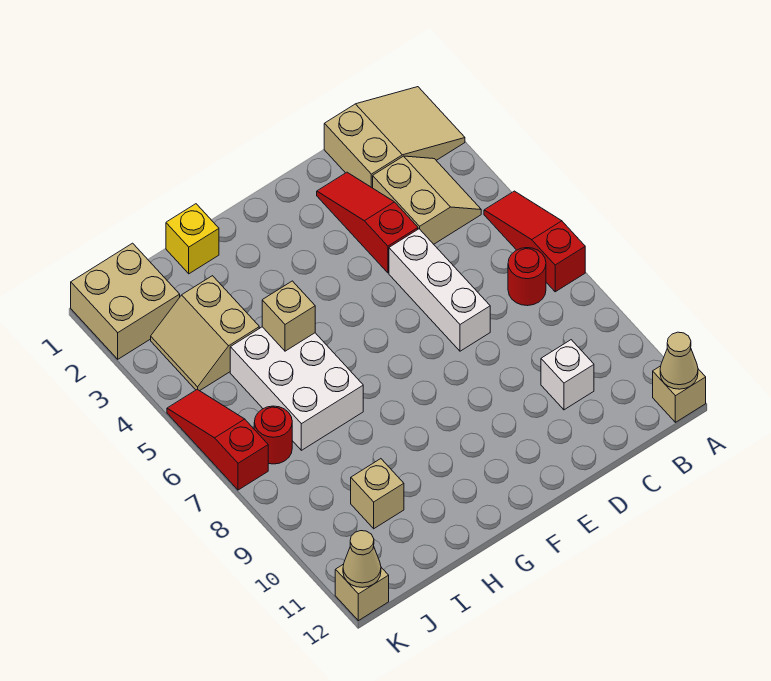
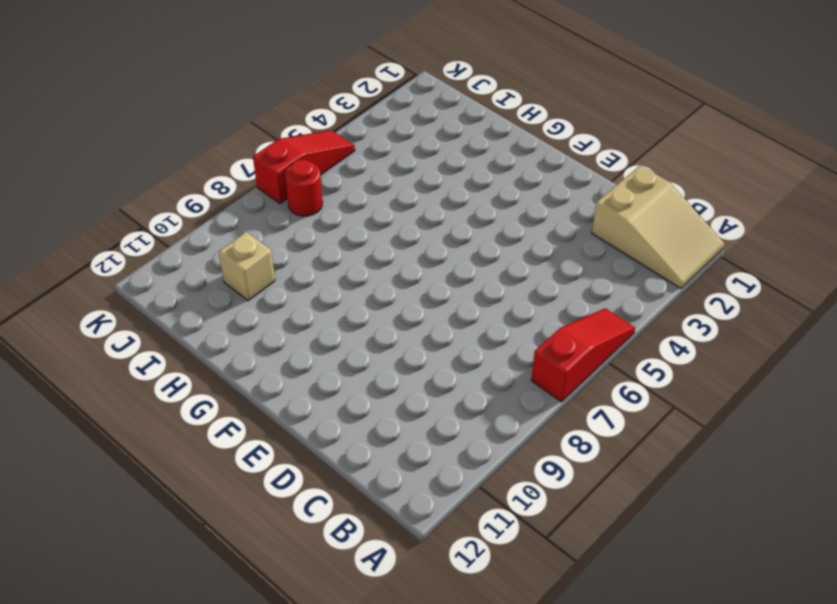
none -> tan 1x1 brick [653,366,706,422]
none -> tan 2x2 slope [373,156,481,244]
none -> red 1x1 round brick [508,248,546,306]

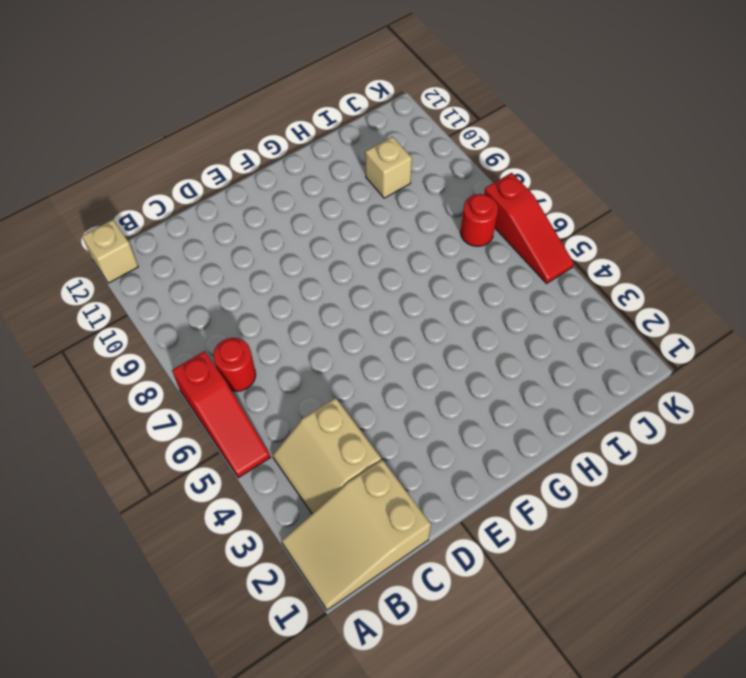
none -> white 1x1 brick [541,340,594,410]
none -> red 1x3 slope [317,172,418,273]
none -> white 1x3 brick [389,229,490,351]

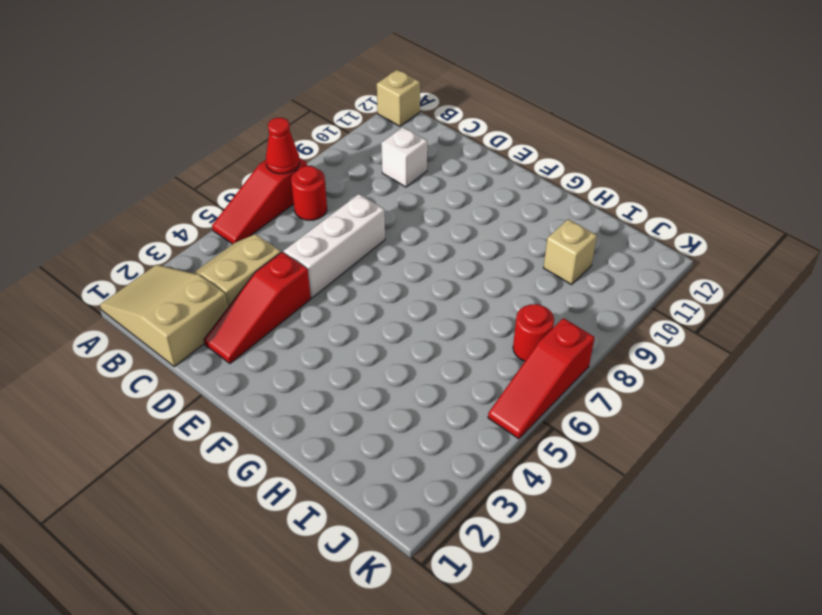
red 1x1 cone [266,118,299,174] -> none
none -> yellow 1x1 brick [166,204,219,274]
none -> white 2x3 brick [230,327,363,450]
none -> tan 2x2 slope [151,276,259,391]

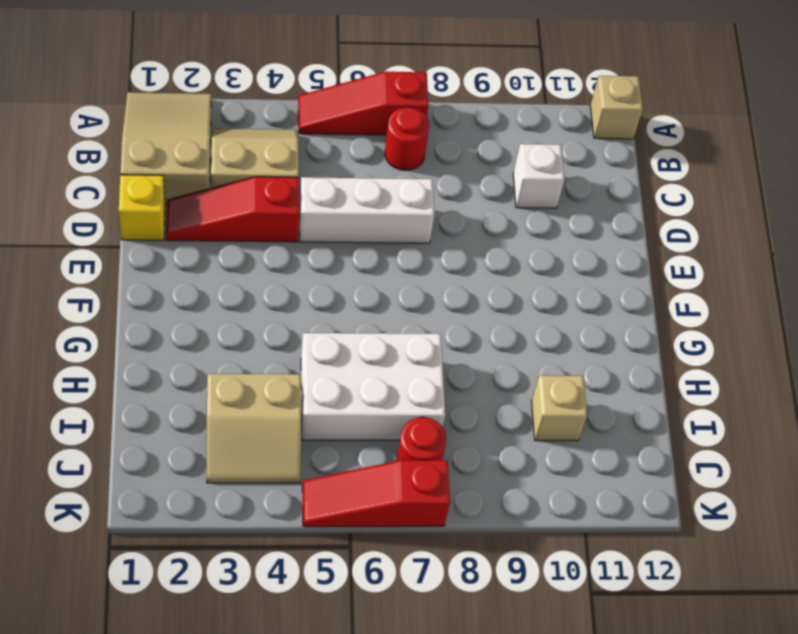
yellow 1x1 brick [119,175,165,240] -> yellow 1x1 brick moved to [166,204,219,274]
none -> tan 2x2 brick [71,243,180,359]
none -> tan 1x1 brick [335,564,389,621]
none -> tan 1x1 cone [660,332,698,389]

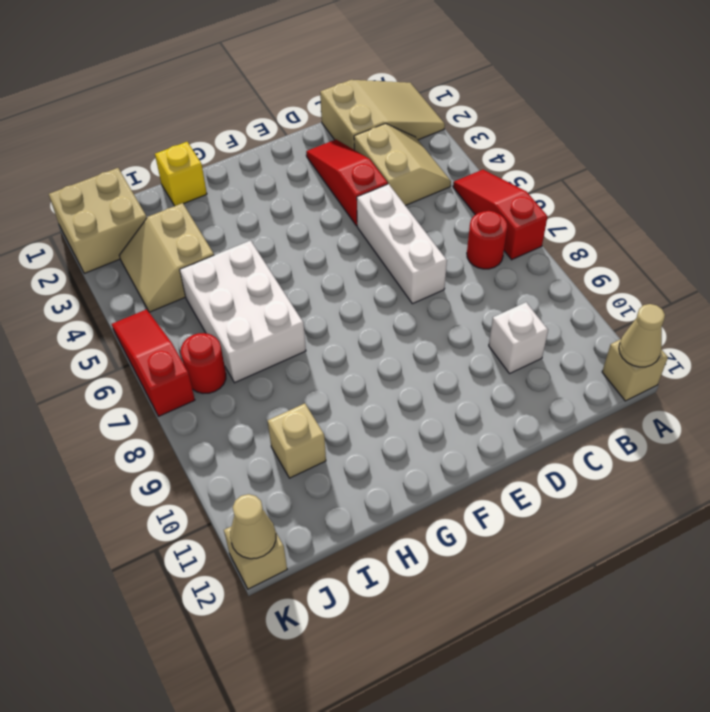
none -> tan 1x1 brick [262,281,315,351]

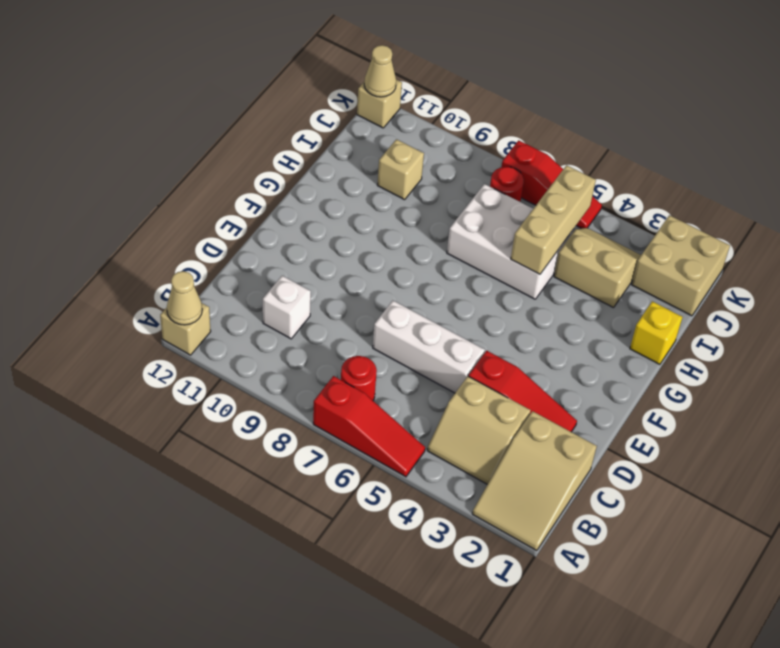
tan 1x3 brick [511,165,596,274] -> tan 1x1 brick [262,281,315,351]

